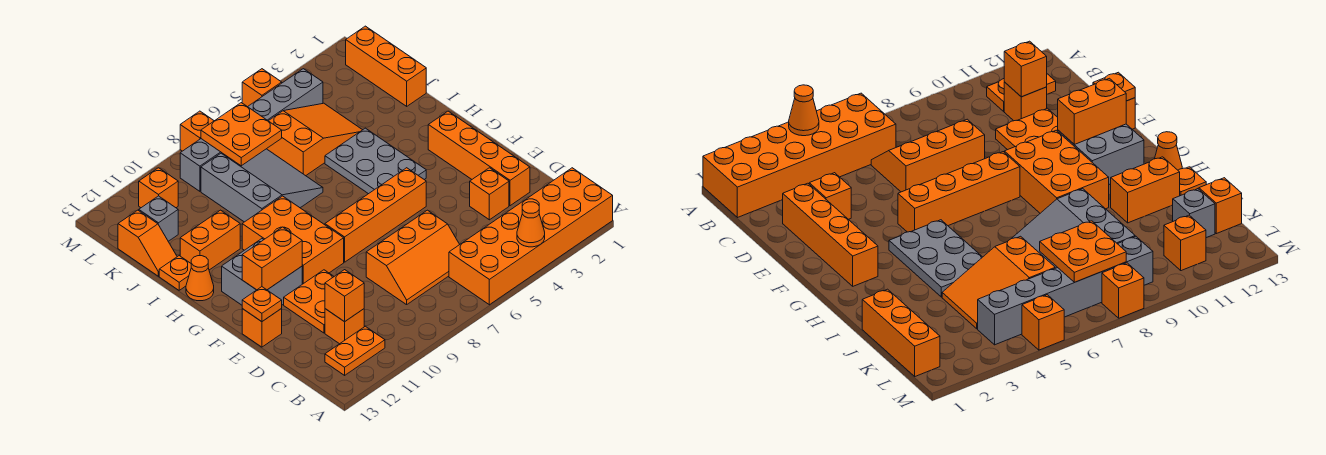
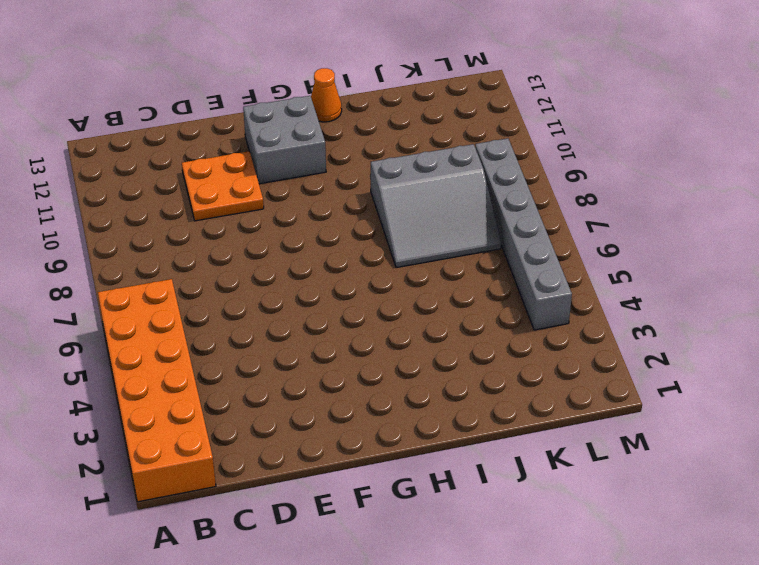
none -> orange 1x2 plate [325,326,385,375]
none -> orange 2x3 slope [366,210,460,305]
none -> orange 1x1 brick [325,309,364,344]

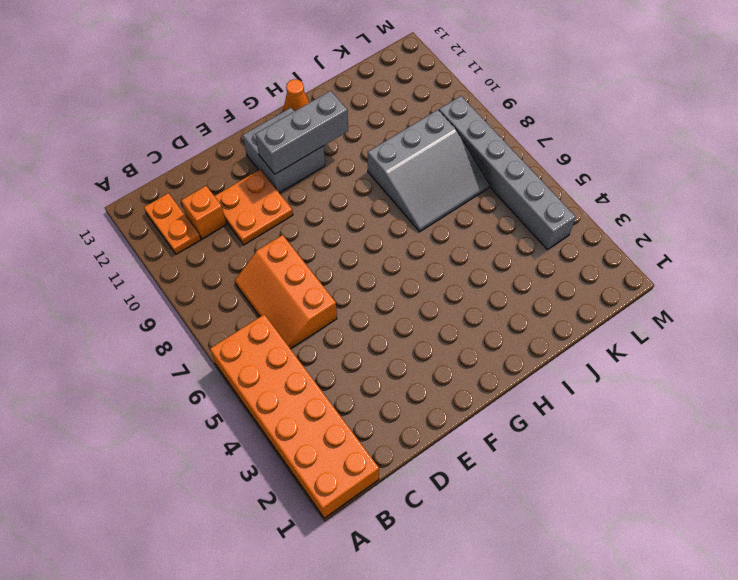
grey 1x3 brick [255,91,348,174] -> orange 1x2 brick [242,227,302,290]
none -> orange 1x4 brick [428,111,530,206]
none -> orange 1x1 brick [470,168,509,220]
none -> orange 1x1 brick [242,309,282,347]

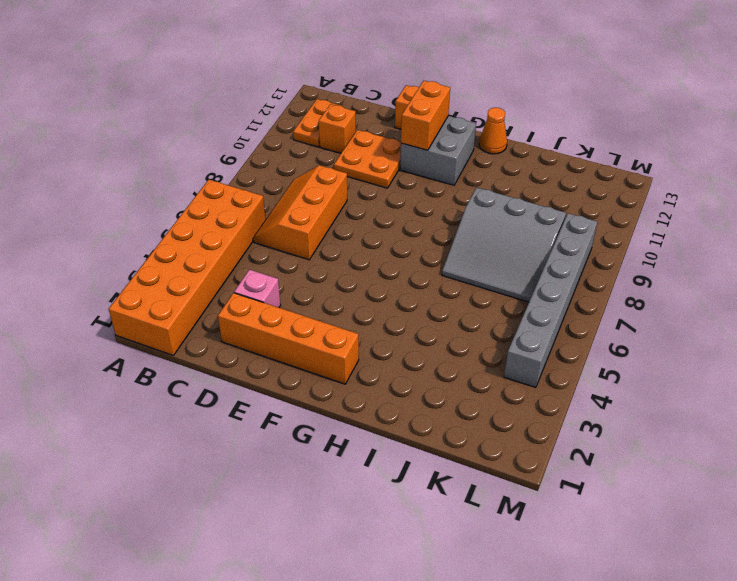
pink 1x1 brick [234,270,281,307] -> orange 1x1 brick [470,168,509,220]
none -> orange 1x4 brick [325,168,426,262]
none -> orange 2x3 brick [242,196,344,284]
none -> grey 2x3 plate [325,128,426,194]

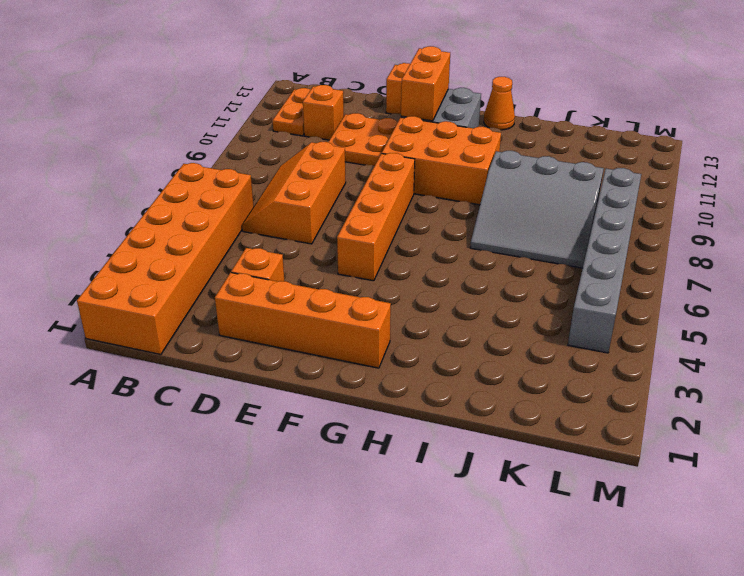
none -> grey 2x3 plate [325,128,426,194]
none -> orange 1x2 brick [180,210,240,270]
none -> orange 1x1 plate [159,256,191,290]

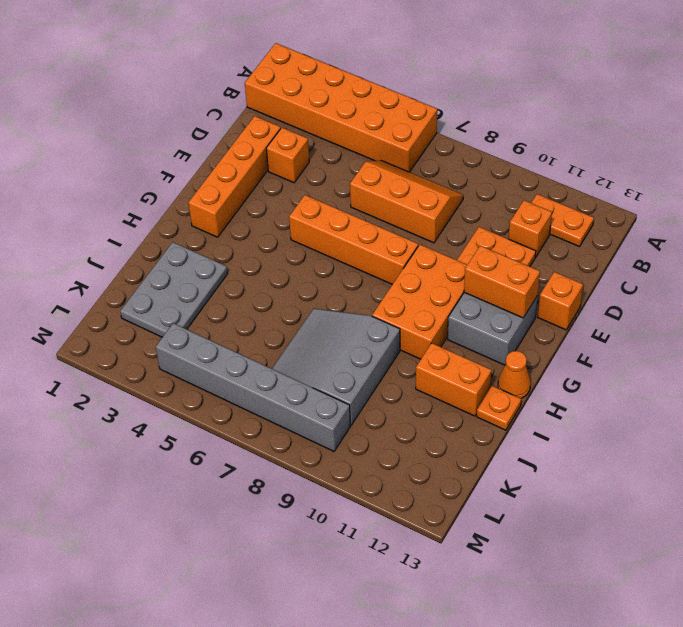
grey 2x3 plate [120,242,228,337] -> grey 2x3 plate moved to [325,128,426,194]
none -> orange 1x3 brick [346,26,426,106]
none -> orange 2x3 slope [267,103,362,176]
none -> orange 1x2 slope [118,210,177,276]

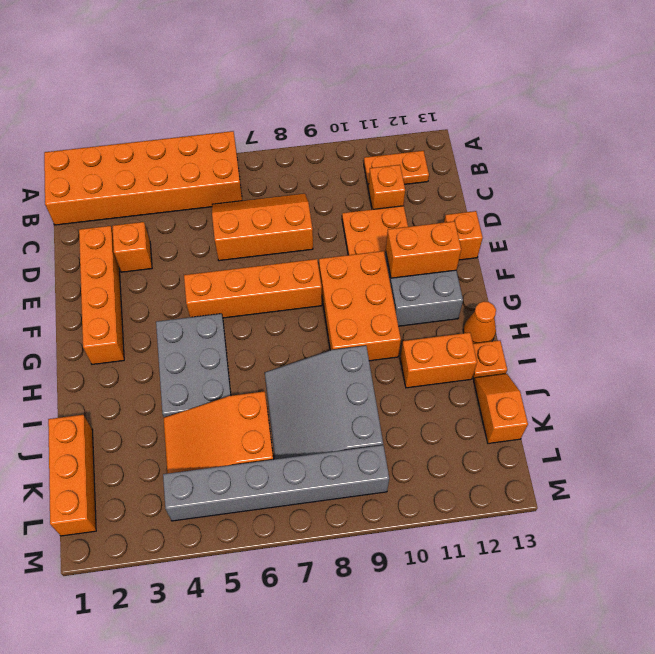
none -> grey 1x1 brick [139,196,178,241]
none -> orange 1x1 brick [139,168,178,208]
none -> orange 1x1 brick [242,69,282,107]

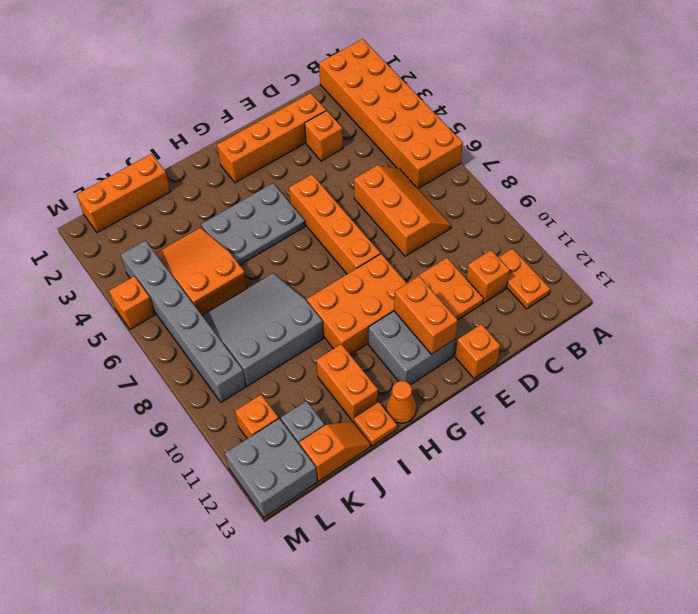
grey 2x2 brick [225,419,317,517] -> none
none -> orange 1x1 brick [180,111,214,151]
none -> orange 1x1 cone [517,202,545,247]
none -> orange 1x1 brick [325,270,364,322]

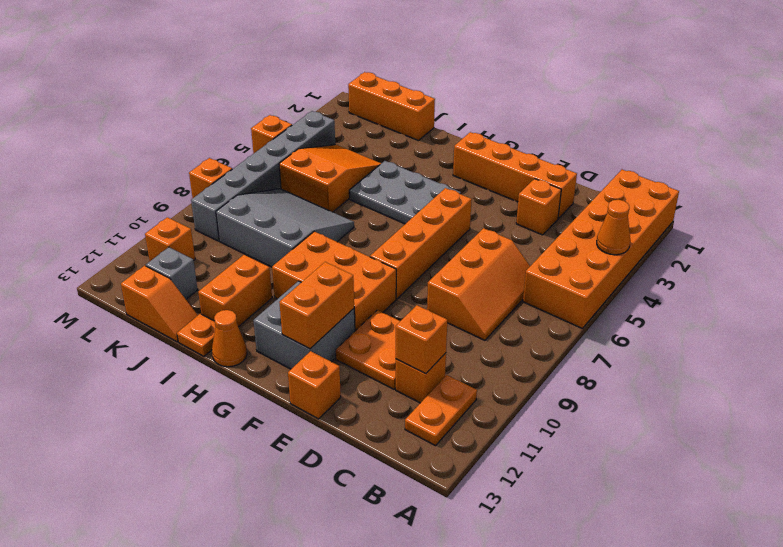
none -> orange 1x1 plate [242,287,282,322]
none -> orange 2x2 plate [201,103,282,166]

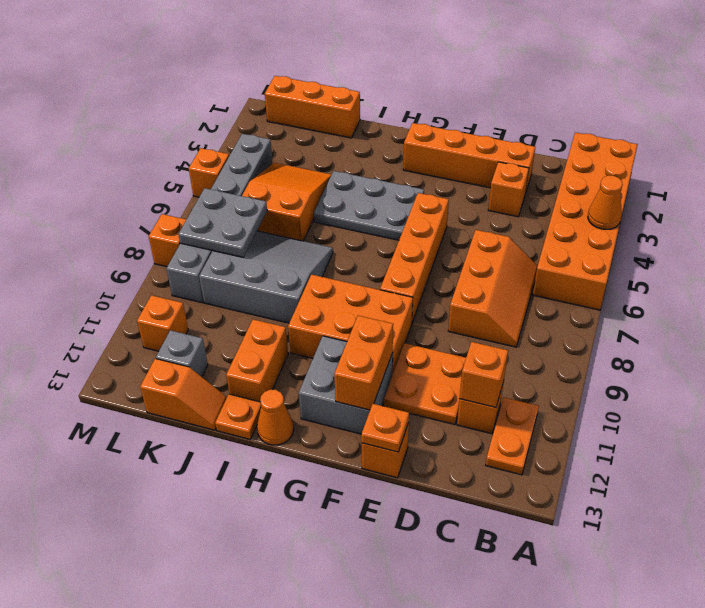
grey 2x2 plate [179,188,267,257] -> orange 2x2 plate [201,103,282,166]

